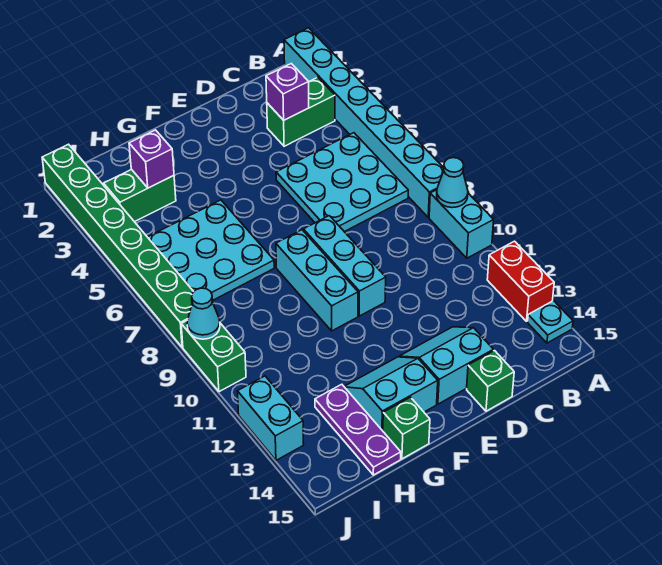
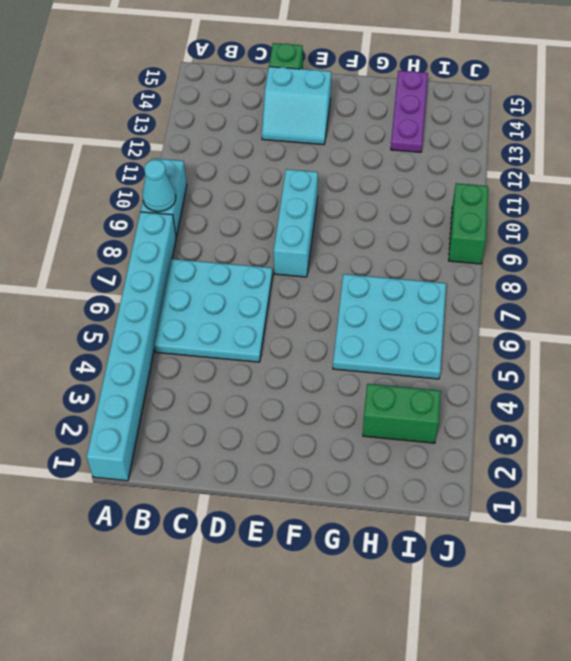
none -> red 1x2 brick [487,241,554,321]
none -> cyan 1x1 plate [528,301,573,343]
none -> green 1x2 brick [267,77,335,146]

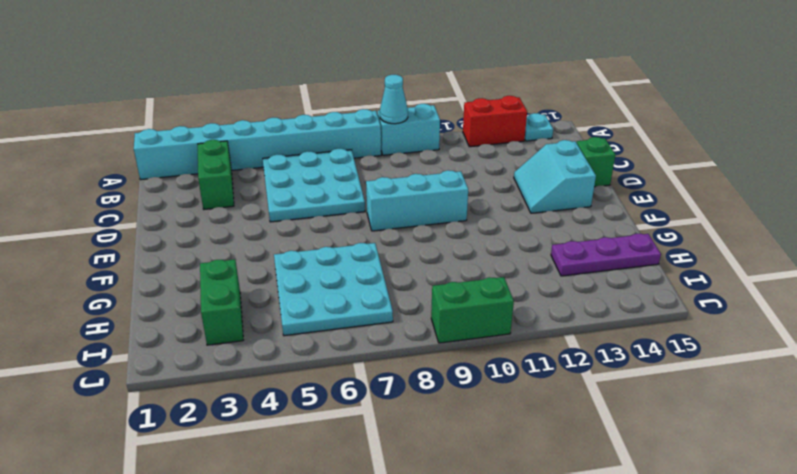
none -> cyan 1x3 brick [276,230,358,331]
none -> cyan 2x2 slope [344,357,438,431]
none -> green 1x1 brick [383,397,430,459]

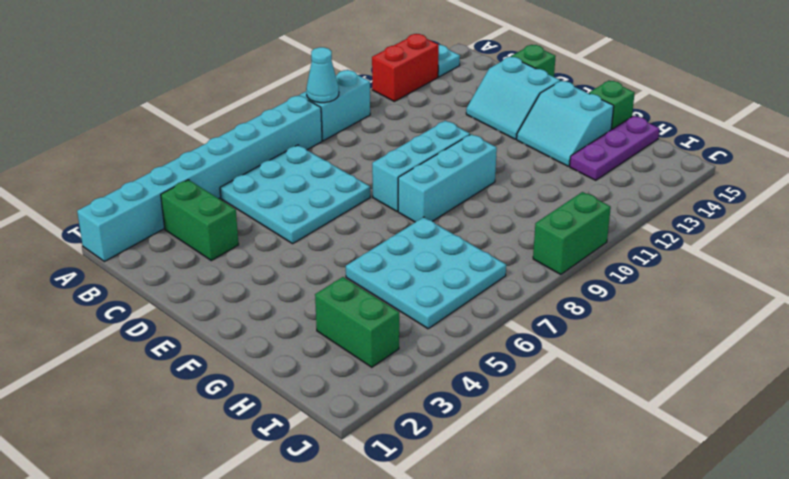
none -> green 1x8 brick [42,144,194,347]
none -> cyan 1x2 brick [237,376,304,460]
none -> purple 1x1 brick [266,64,309,120]

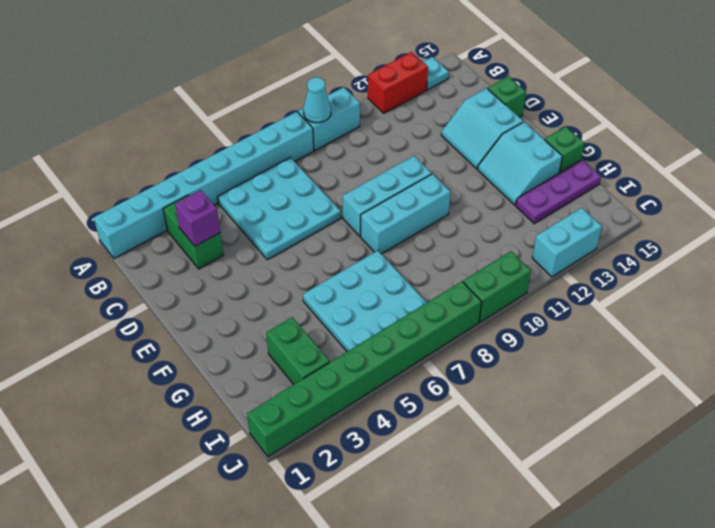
none -> purple 1x1 brick [129,130,174,188]
none -> cyan 1x1 cone [187,288,220,339]

